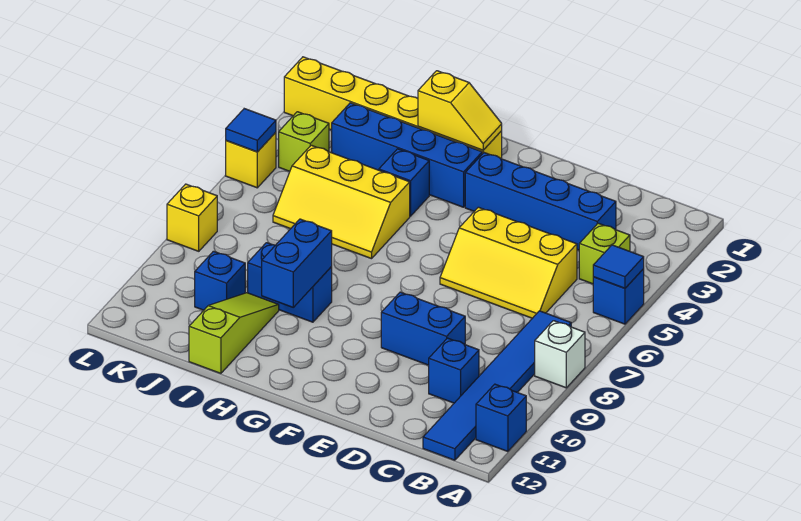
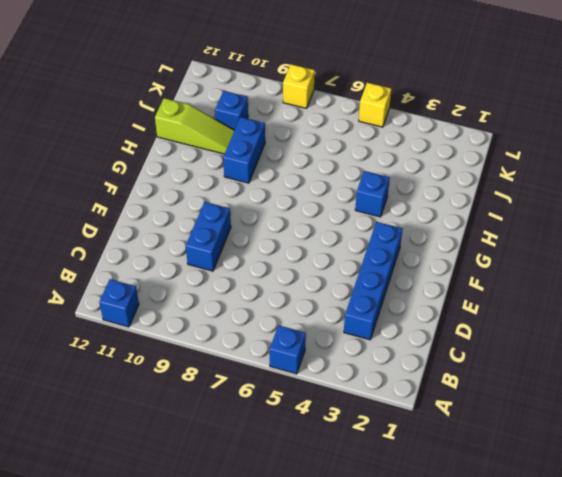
none -> white 1x1 brick [535,321,585,388]
none -> lime 1x1 brick [579,223,630,284]
none -> blue 1x6 tile [423,311,571,460]

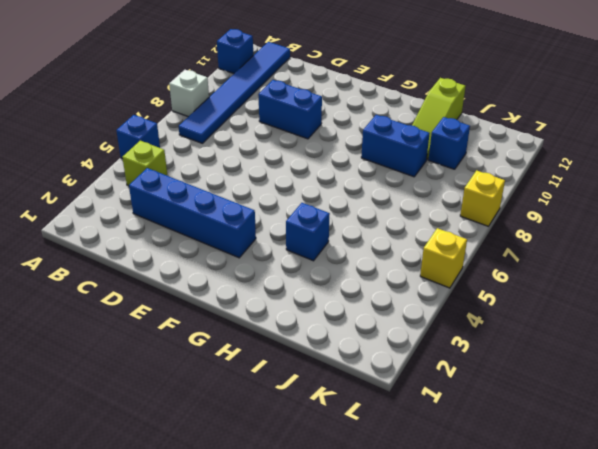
none -> yellow 2x3 slope [440,207,577,318]
none -> blue 1x1 brick [429,338,479,403]
none -> yellow 1x6 brick [284,57,502,159]

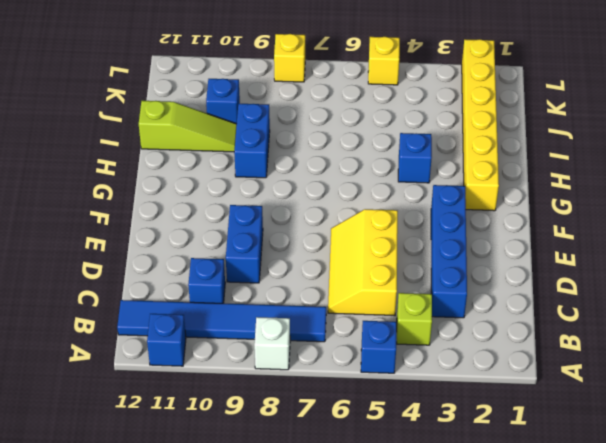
none -> blue 1x4 brick [332,103,482,207]
none -> yellow 2x3 slope [273,145,410,259]
none -> lime 1x1 brick [279,112,329,171]

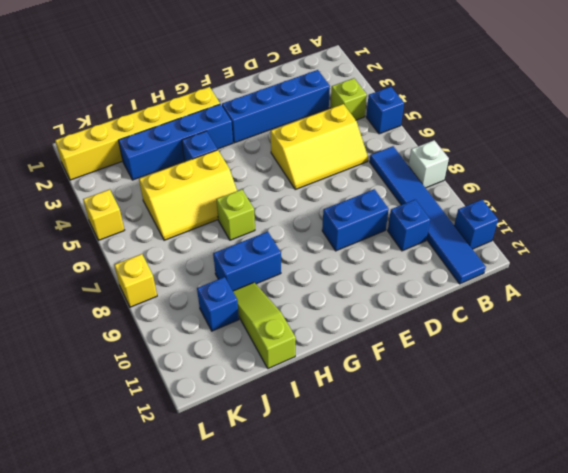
lime 1x1 brick [216,189,255,240] -> lime 1x1 brick moved to [279,112,329,171]
none -> blue 1x1 tile [593,245,644,288]
none -> yellow 1x2 slope [418,71,502,150]
none -> blue 1x2 brick [262,219,332,307]

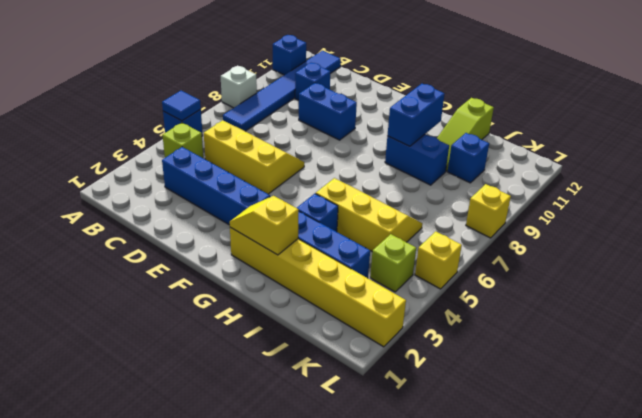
none -> blue 1x1 tile [226,109,276,152]

